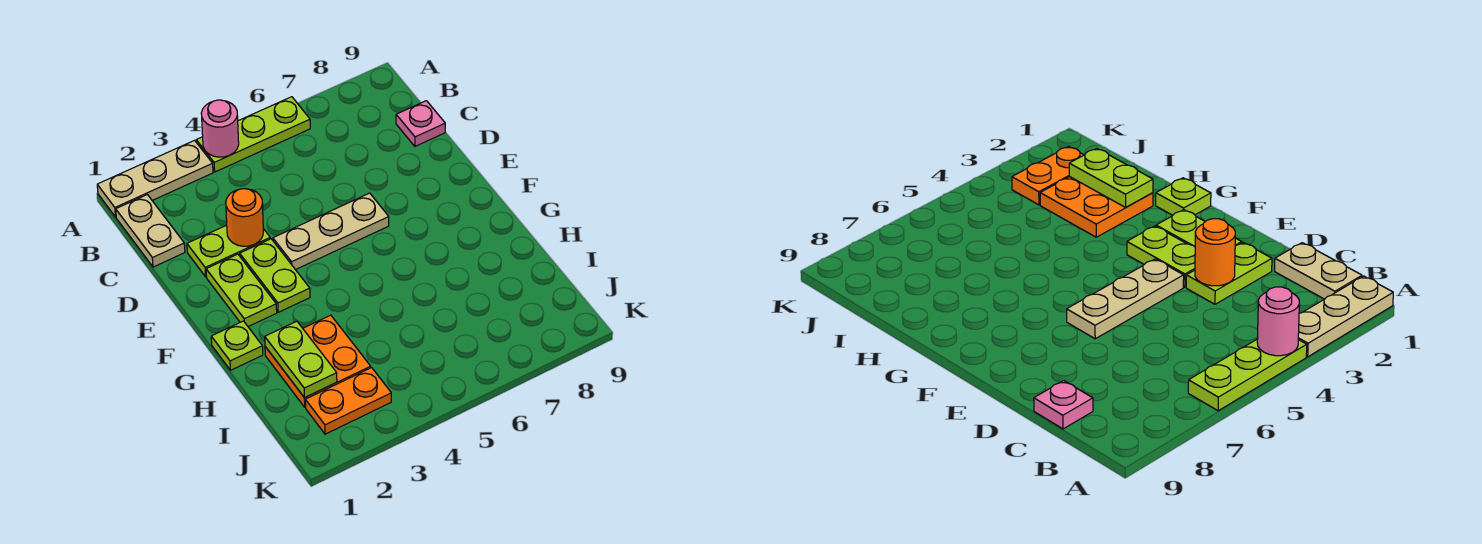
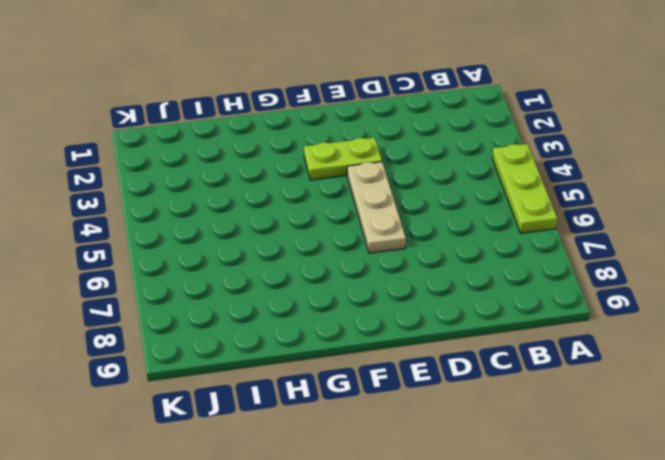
none -> tan 1x3 plate [97,140,213,217]
none -> tan 1x2 plate [116,195,185,267]
none -> pink 1x1 plate [396,101,445,146]

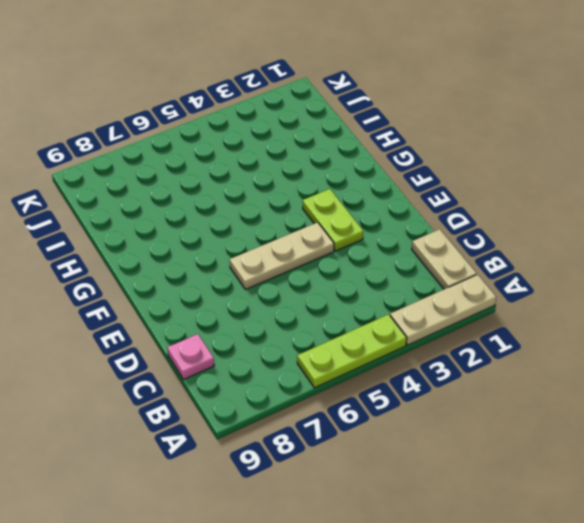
none -> lime 1x2 plate [187,225,270,277]
none -> lime 1x2 plate [206,254,277,327]
none -> lime 1x1 plate [211,321,263,370]

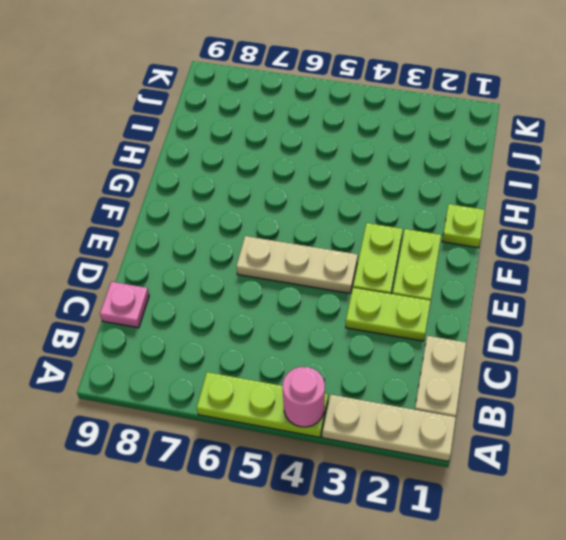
none -> orange 2x2 plate [265,315,371,407]
none -> orange 1x2 plate [305,368,391,434]
none -> orange 1x1 round brick [226,189,263,246]

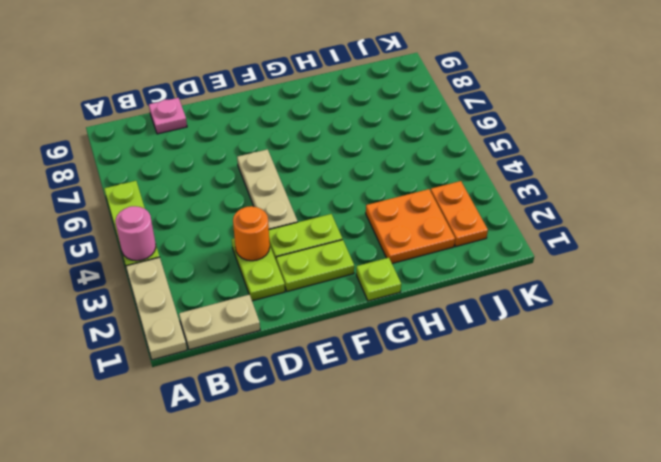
none -> lime 1x2 plate [265,321,337,398]

